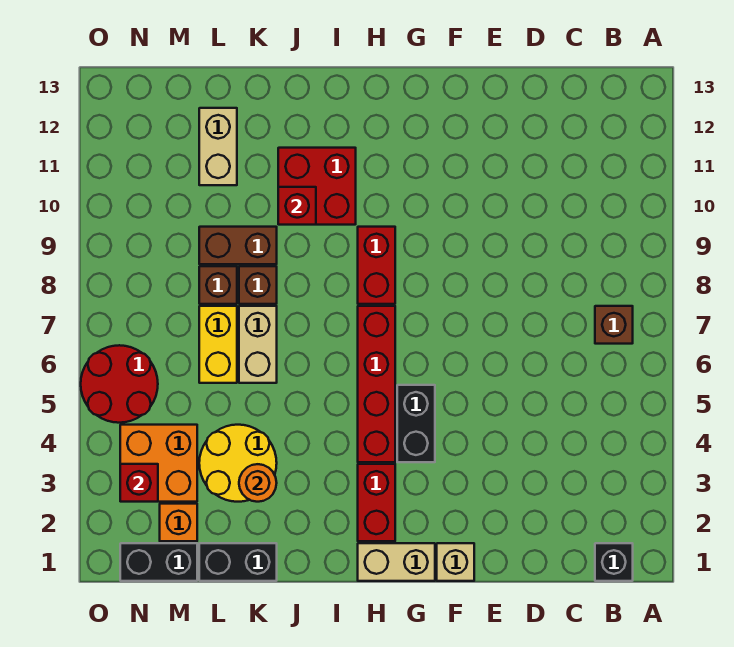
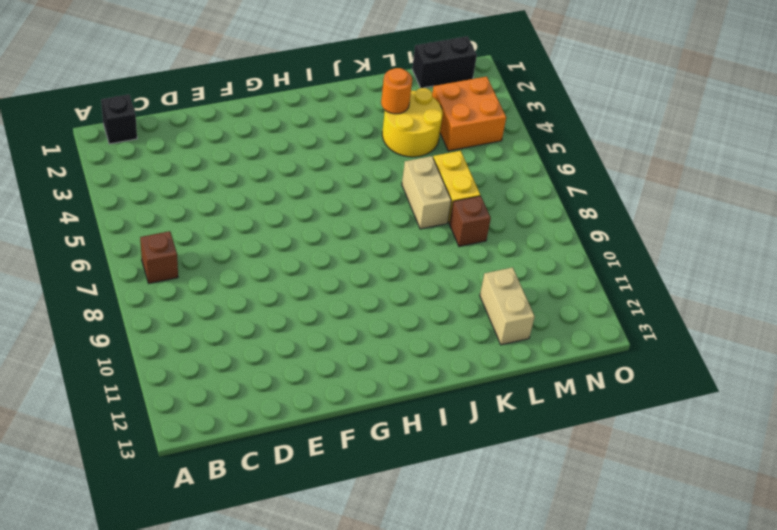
none -> tan 1x1 brick [437,543,474,581]
none -> tan 1x2 brick [358,543,435,581]
none -> black 1x2 brick [397,385,435,462]

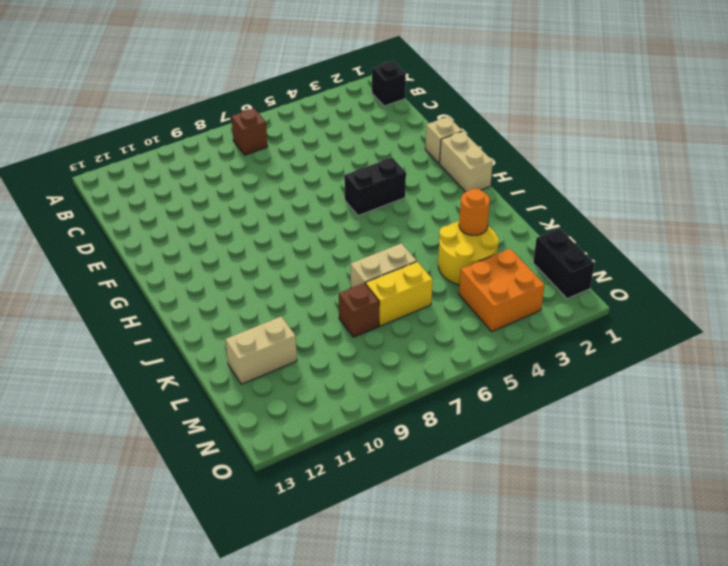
none -> red 1x2 brick [358,464,395,541]
none -> red 1x4 brick [358,306,395,462]
none -> red 1x2 brick [358,227,395,304]

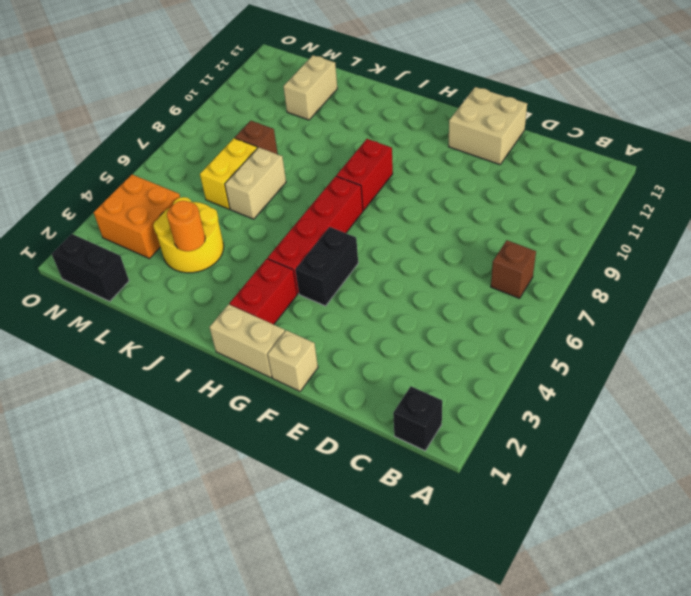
tan 2x2 brick [449,87,527,164] -> none
none -> red 2x2 brick [278,148,356,225]
none -> black 1x2 brick [199,543,277,581]
none -> brown 1x1 brick [239,266,277,304]

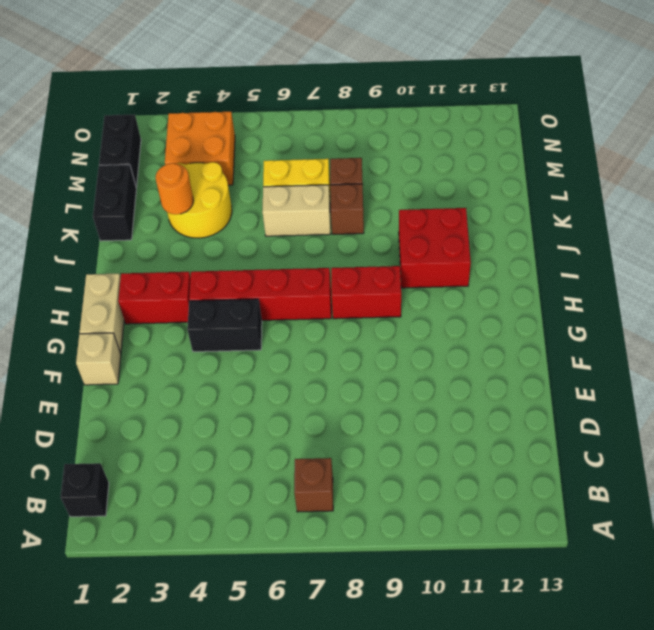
none -> brown 1x2 brick [199,227,277,264]
none -> tan 1x2 brick [199,108,237,185]
none -> orange 1x1 brick [160,504,197,541]

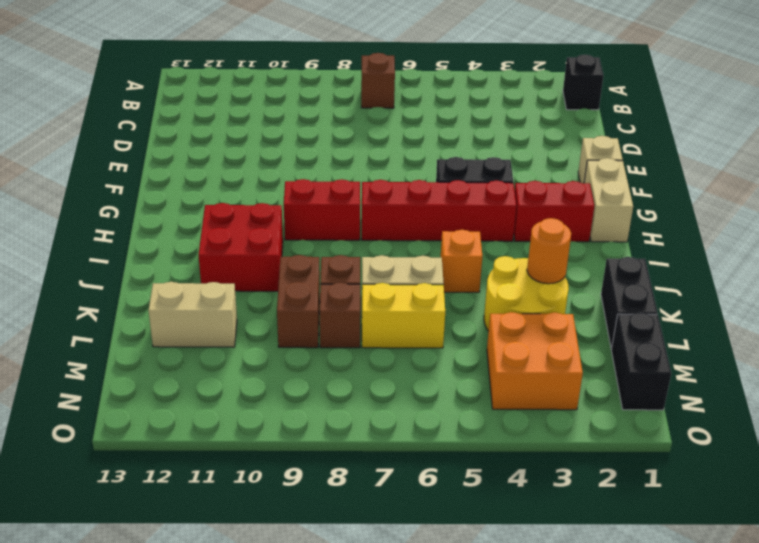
orange 1x1 brick [441,230,482,292] -> orange 1x1 brick moved to [160,504,197,541]
none -> red 2x2 round brick [81,345,158,423]
none -> red 1x1 brick [278,187,316,225]
none -> red 1x1 brick [120,464,158,502]

